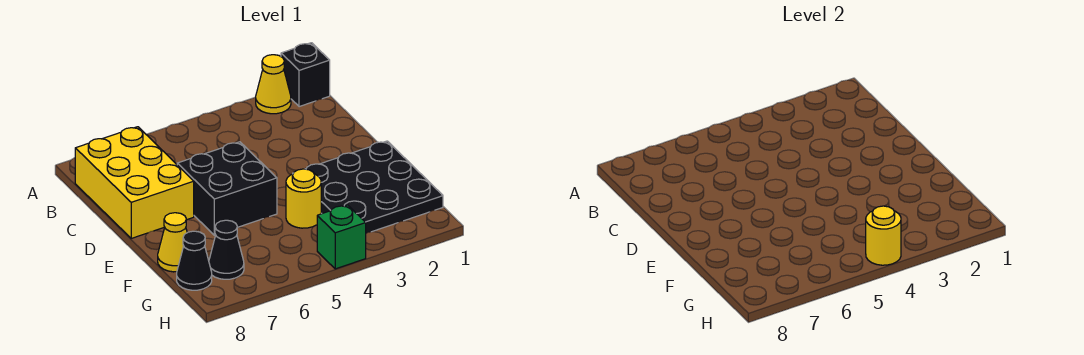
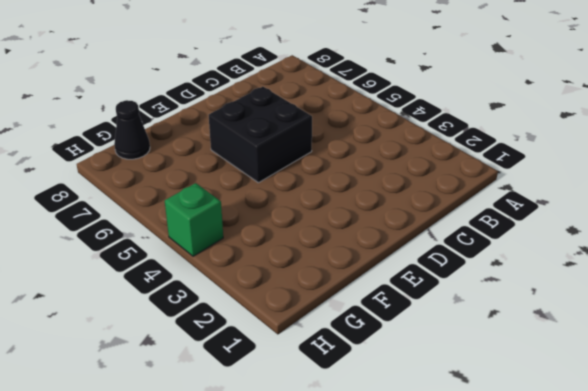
none -> black 1x1 brick [281,43,330,107]
none -> yellow 1x1 cone [256,55,291,114]

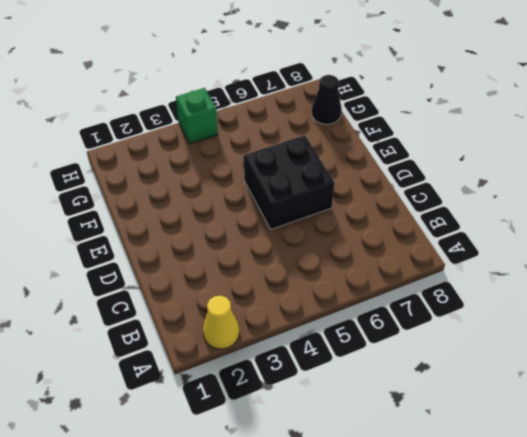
none -> black 1x1 brick [281,43,330,107]
none -> yellow 2x3 brick [75,127,194,238]

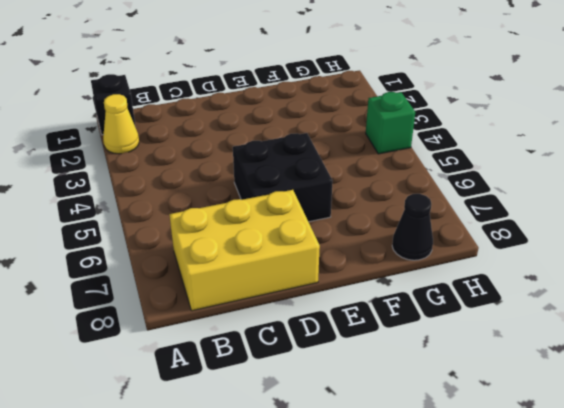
none -> black 3x3 plate [306,141,443,233]
none -> yellow 1x1 round brick [286,169,321,228]

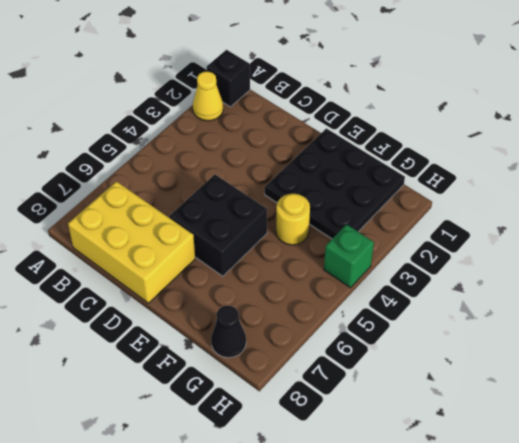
none -> yellow 1x1 cone [158,213,187,272]
none -> black 1x1 cone [209,220,244,279]

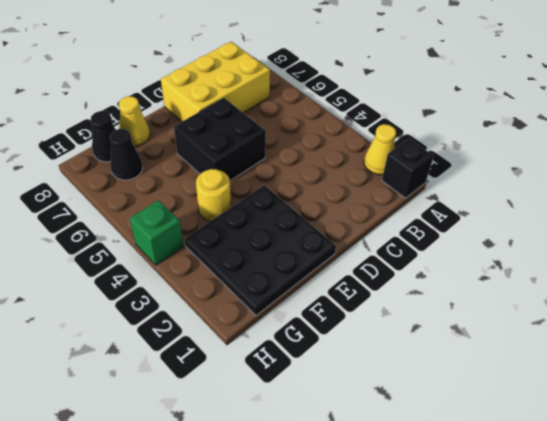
none -> yellow 1x1 round brick [866,206,901,265]

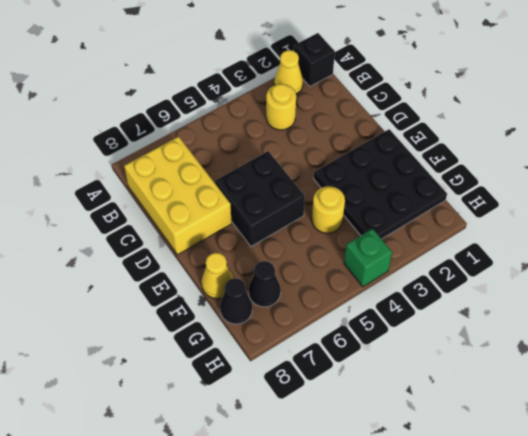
yellow 1x1 round brick [266,84,296,130] -> yellow 1x1 round brick moved to [866,206,901,265]

